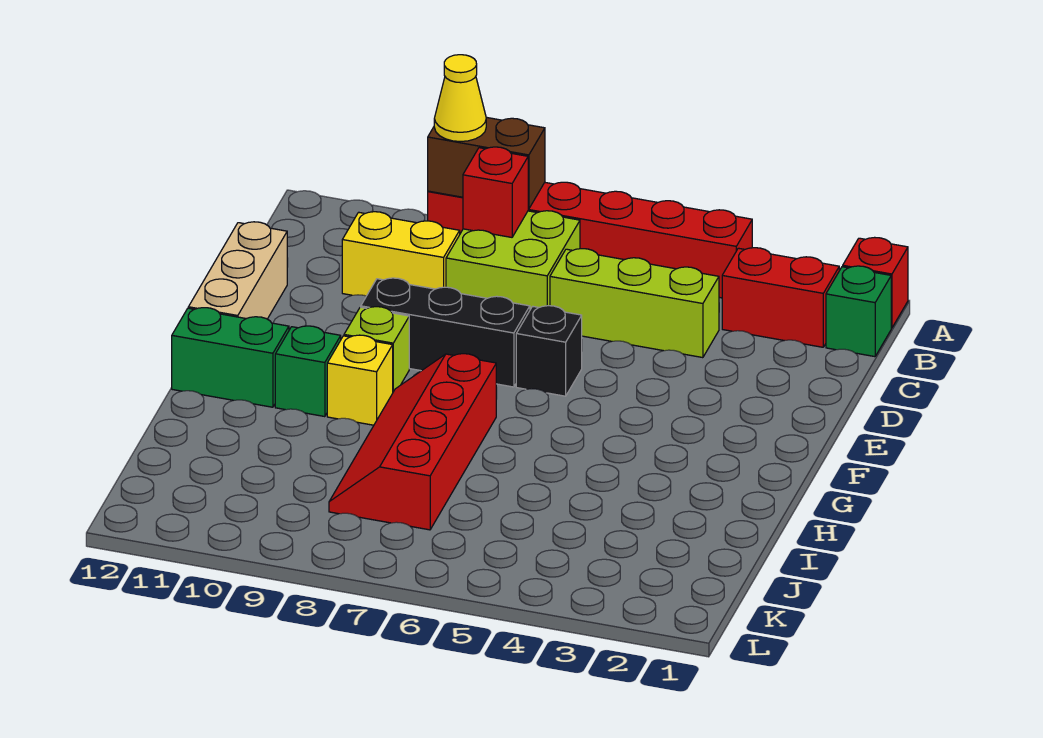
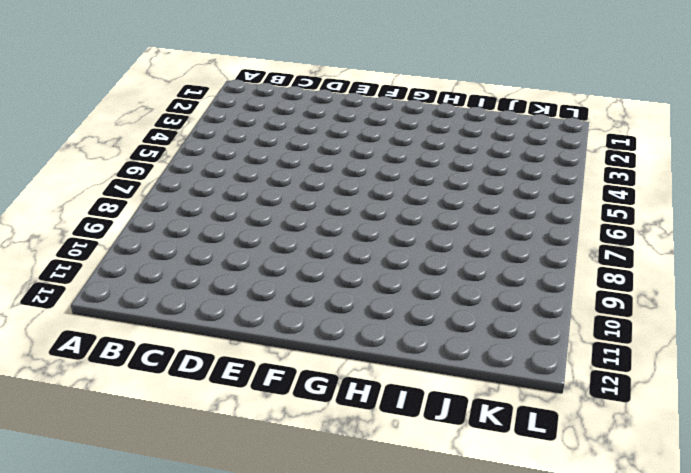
none -> red 1x1 brick [843,237,908,328]
none -> red 1x6 brick [428,182,752,298]
none -> green 1x1 brick [826,266,891,357]

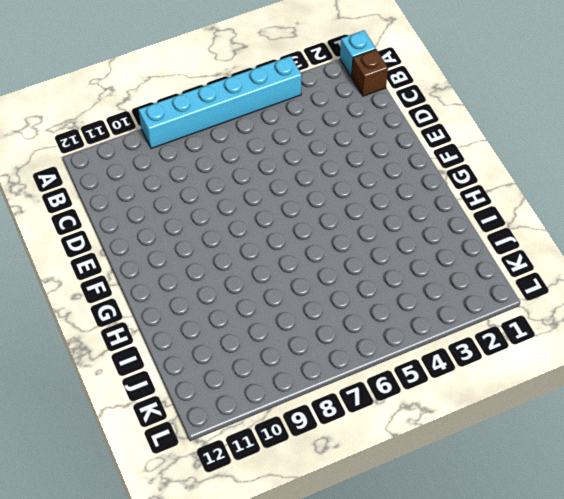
cyan 1x1 brick [340,30,376,77] -> red 1x1 brick [843,237,908,328]
cyan 1x6 brick [139,56,302,149] -> red 1x6 brick [428,182,752,298]
brown 1x1 brick [352,49,388,96] -> green 1x1 brick [826,266,891,357]
none -> red 1x2 brick [722,248,839,347]
none -> lime 2x2 brick [446,211,580,309]
none -> lime 1x3 brick [550,249,719,358]

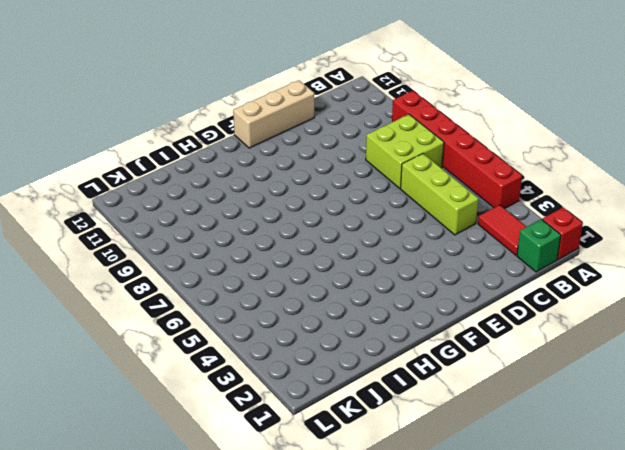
red 1x2 tile [478,205,526,255] -> red 1x2 brick [722,248,839,347]
none -> yellow 1x2 brick [342,212,460,296]
none -> black 1x1 brick [516,306,582,396]
none -> black 1x3 brick [361,278,530,387]

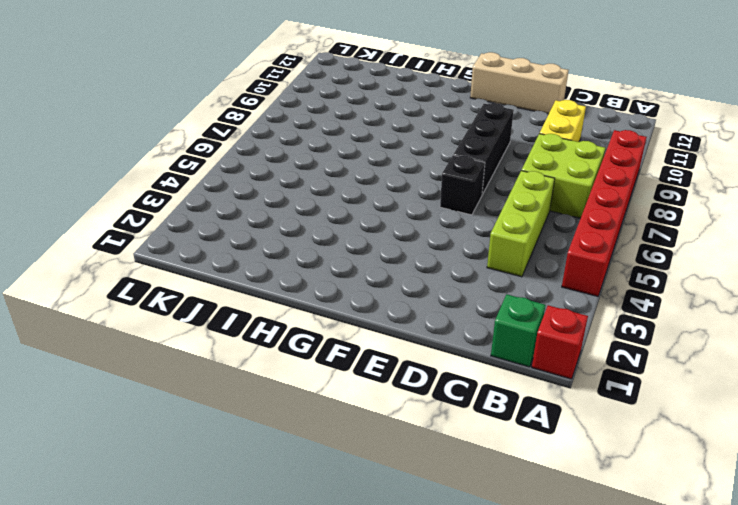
none -> red 1x2 brick [722,248,839,347]
none -> lime 1x1 brick [344,307,409,392]
none -> red 2x4 slope [329,354,496,530]

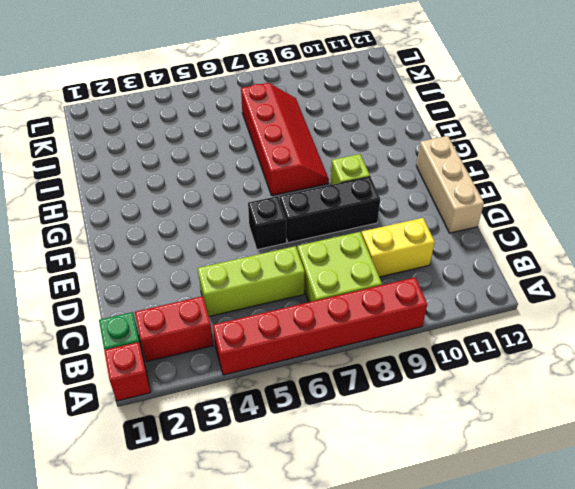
none -> yellow 1x1 brick [327,335,393,425]
none -> green 1x1 brick [275,326,341,417]
none -> green 1x2 brick [172,308,289,407]

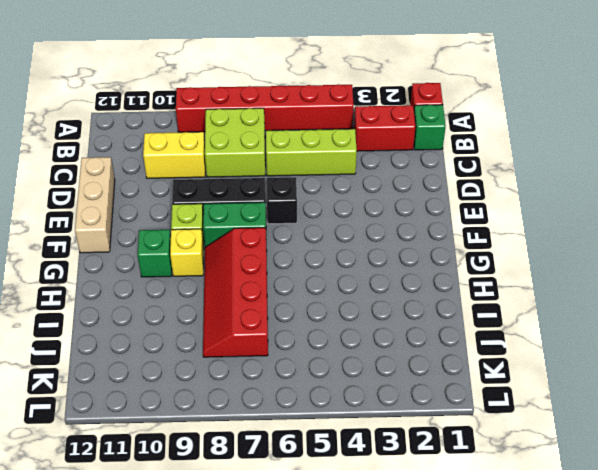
green 1x2 brick [203,202,266,247] -> green 1x2 brick moved to [172,308,289,407]
none -> brown 1x2 brick [428,117,545,209]
none -> red 1x1 brick [463,147,528,237]
none -> yellow 1x1 cone [434,55,486,142]

